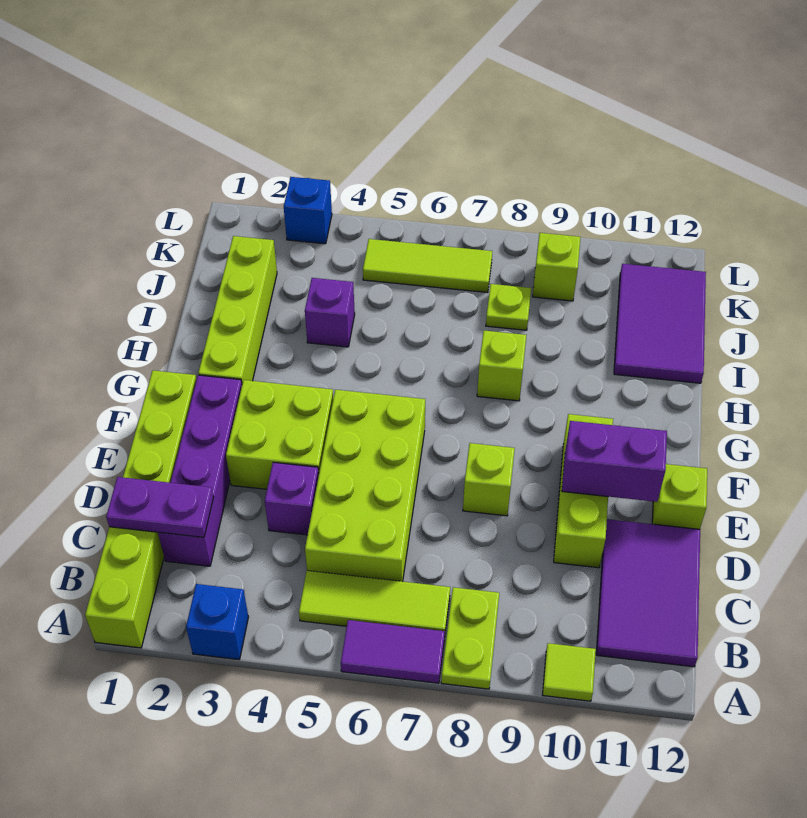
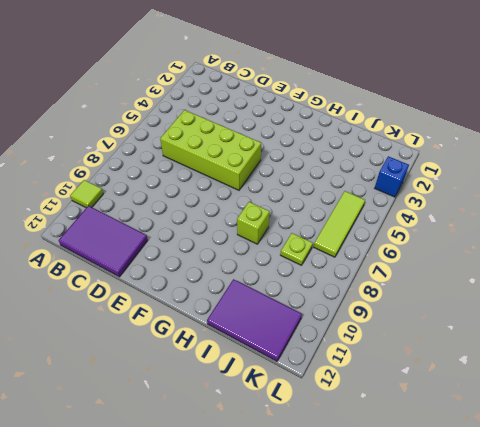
none -> lime 1x6 brick [85,370,196,648]
none -> blue 1x1 brick [186,584,248,660]
none -> purple 1x2 tile [341,620,445,683]

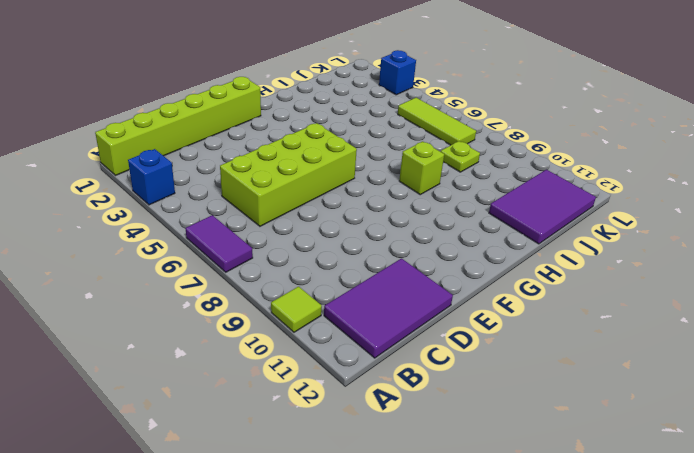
none -> lime 1x2 plate [441,587,499,689]
none -> lime 1x3 tile [299,571,450,631]
none -> purple 1x4 brick [158,375,242,566]

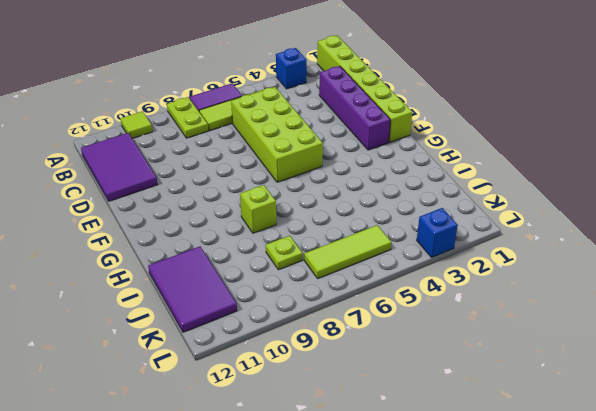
none -> purple 1x1 brick [265,462,319,535]
none -> lime 1x3 brick [554,414,613,568]
none -> lime 2x2 brick [226,380,333,489]

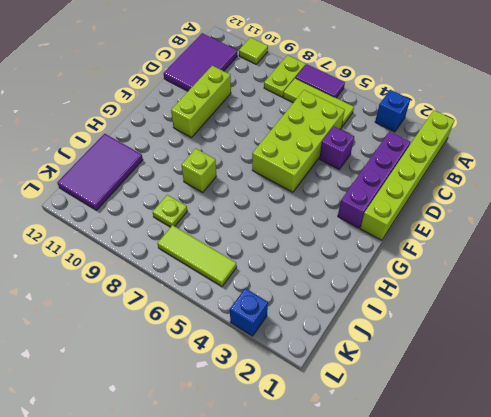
none -> lime 2x2 brick [226,380,333,489]
none -> lime 1x1 brick [463,443,515,516]
none -> lime 1x1 brick [652,464,707,529]

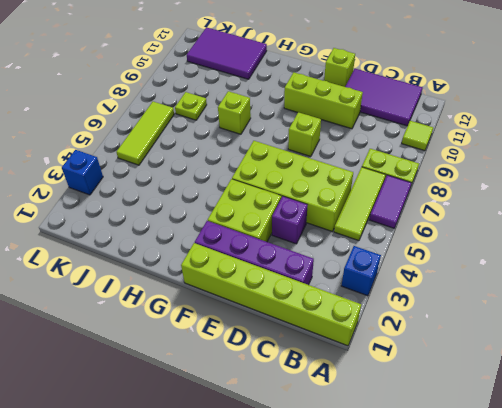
none -> lime 1x4 brick [198,236,277,383]
none -> purple 1x1 brick [305,278,355,347]
none -> lime 1x1 brick [533,233,581,301]

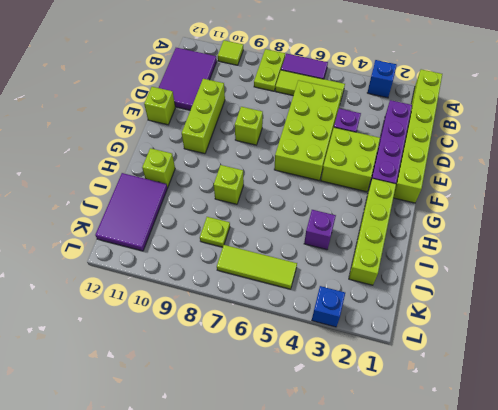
lime 1x1 brick [142,148,175,187] -> lime 1x1 brick moved to [533,233,581,301]
none -> purple 1x2 plate [106,477,214,537]
none -> purple 1x2 brick [562,421,667,502]

